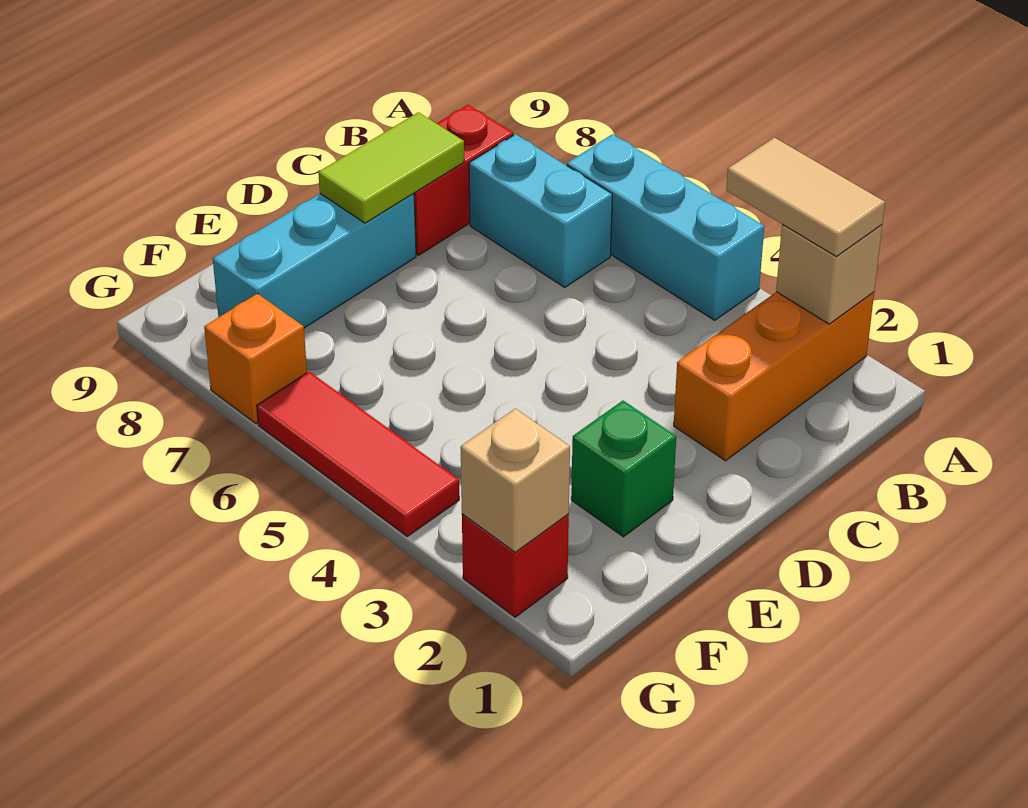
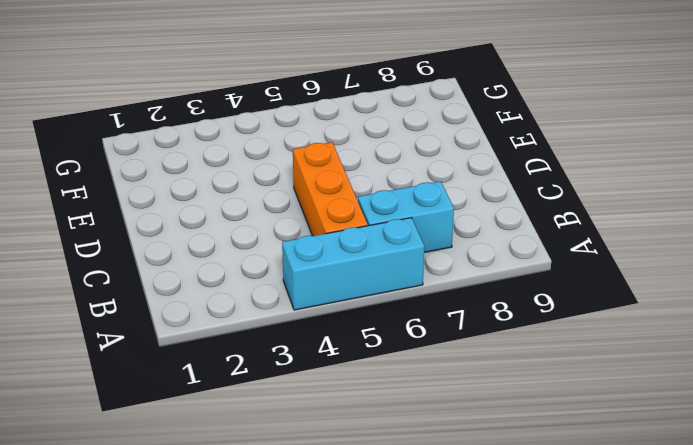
orange 1x3 brick [293,142,368,236] -> orange 1x3 brick moved to [674,292,874,461]
none -> red 1x2 brick [414,105,513,255]
none -> cyan 1x3 brick [213,193,416,328]
none -> green 1x1 brick [571,401,676,537]

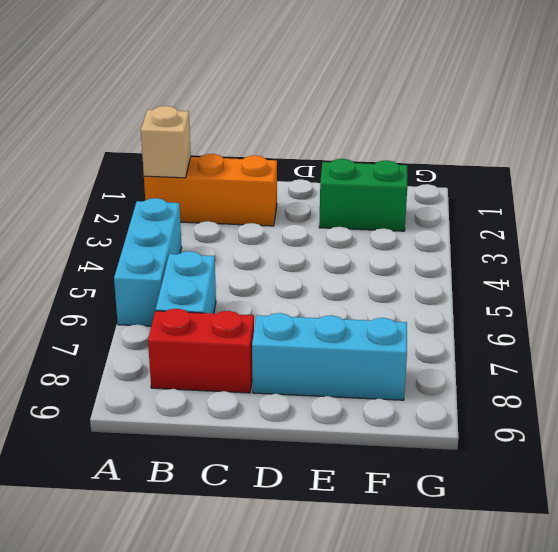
green 1x2 brick [319,159,407,231] -> green 1x1 brick [571,401,676,537]
none -> red 1x1 brick [462,514,569,617]
none -> red 1x3 tile [257,372,459,537]
none -> orange 1x1 brick [204,294,307,424]

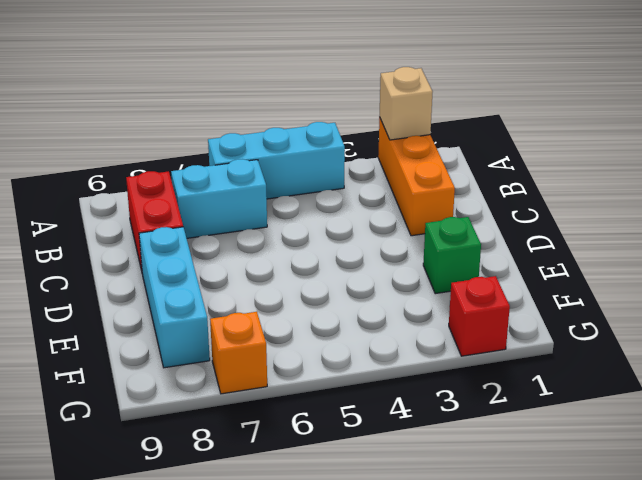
none -> red 1x3 tile [257,372,459,537]
none -> lime 1x2 tile [318,112,464,223]
none -> tan 1x1 brick [461,409,570,552]

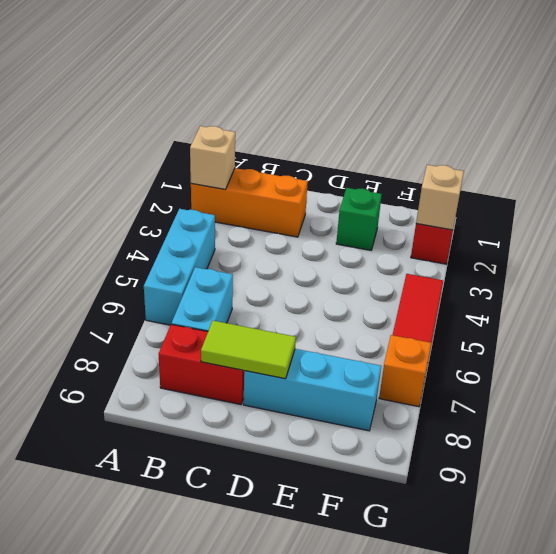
none -> tan 1x2 tile [726,138,885,257]

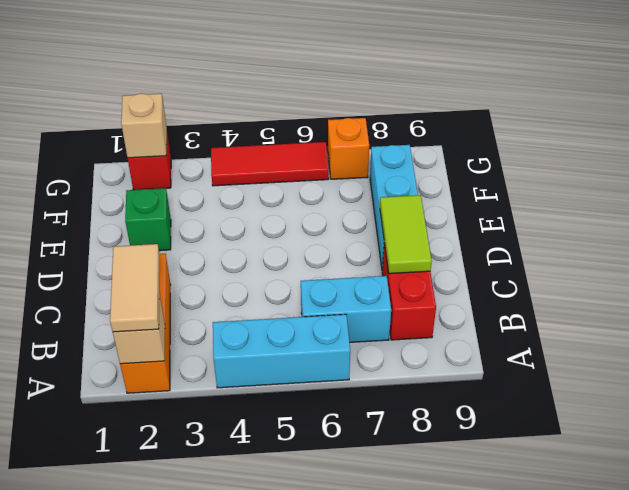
tan 1x2 tile [110,244,160,332] -> tan 1x2 tile turned to [726,138,885,257]

